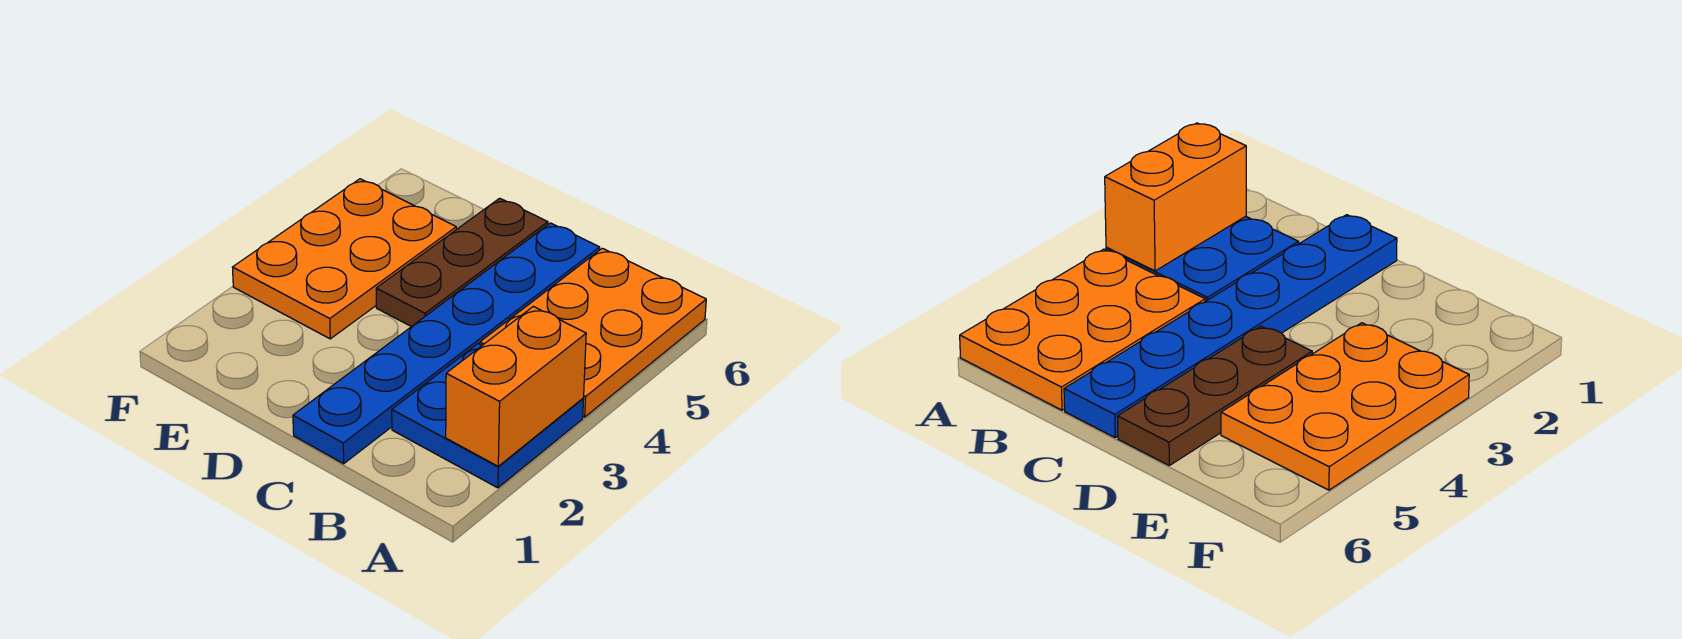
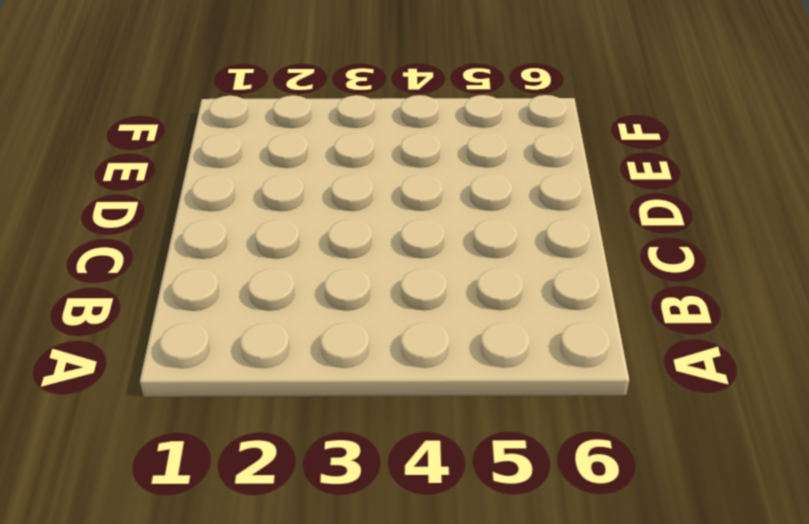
none -> blue 2x2 plate [392,344,583,488]
none -> orange 2x3 plate [480,248,706,417]

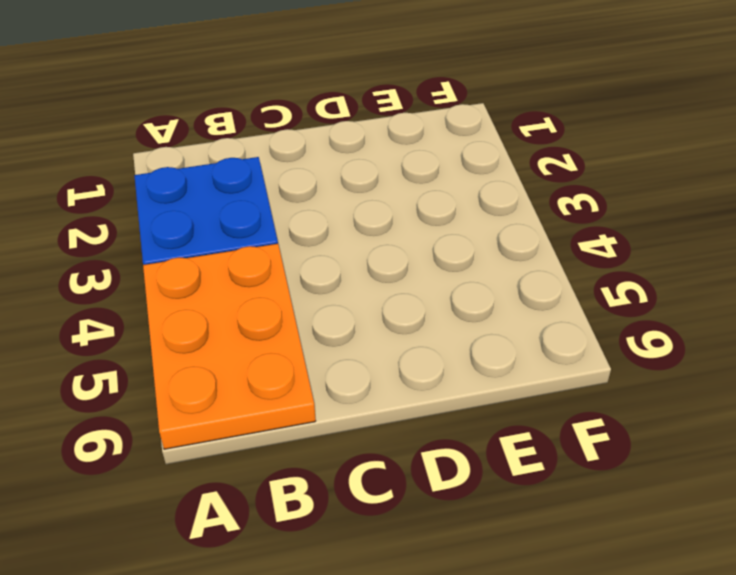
none -> blue 1x6 plate [293,223,600,464]
none -> brown 1x3 plate [376,198,548,327]

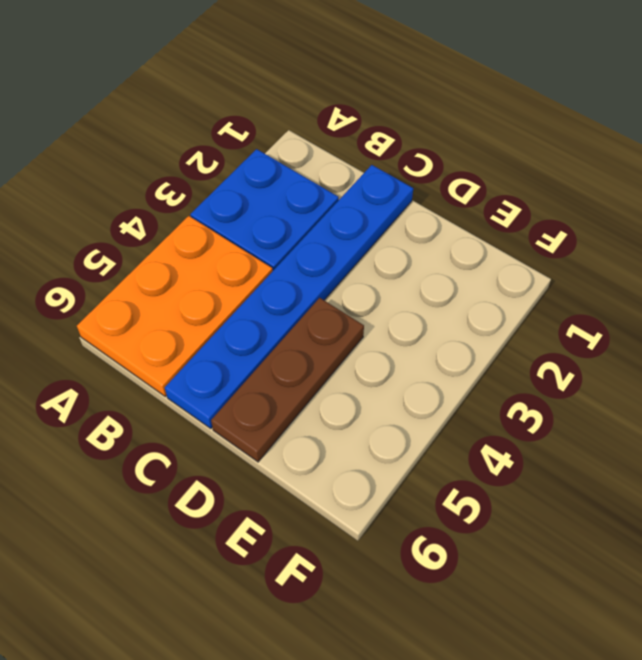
none -> orange 2x3 plate [232,179,456,339]
none -> orange 1x2 brick [446,306,586,466]

